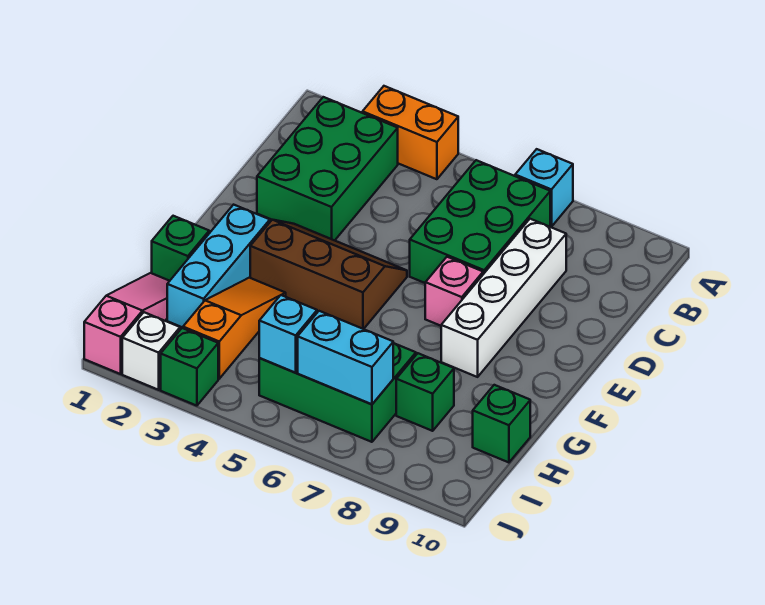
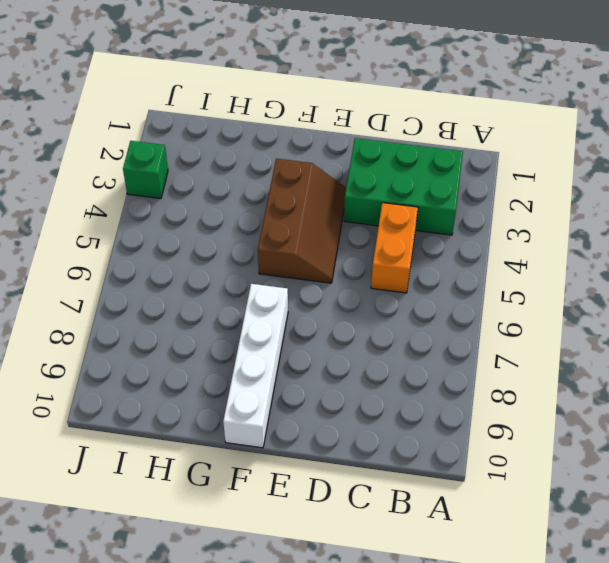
orange 1x2 brick [371,203,418,293] -> orange 1x2 brick moved to [362,86,458,179]
white 1x4 brick [223,284,288,448] -> white 1x4 brick turned to [441,219,566,377]
none -> cyan 1x1 brick [515,149,573,227]
none -> green 2x3 brick [410,160,550,283]
none -> pink 1x1 brick [425,257,483,326]

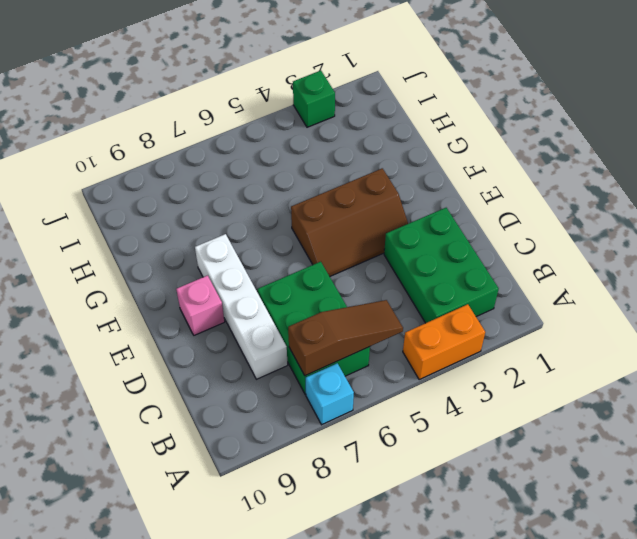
brown 1x3 slope [288,300,403,376] -> none
pink 1x1 brick [176,275,225,335] -> pink 1x1 brick moved to [425,257,483,326]
none -> cyan 1x3 brick [167,205,270,327]
none -> green 1x1 brick [152,216,209,281]
none -> orange 1x3 slope [183,278,286,379]

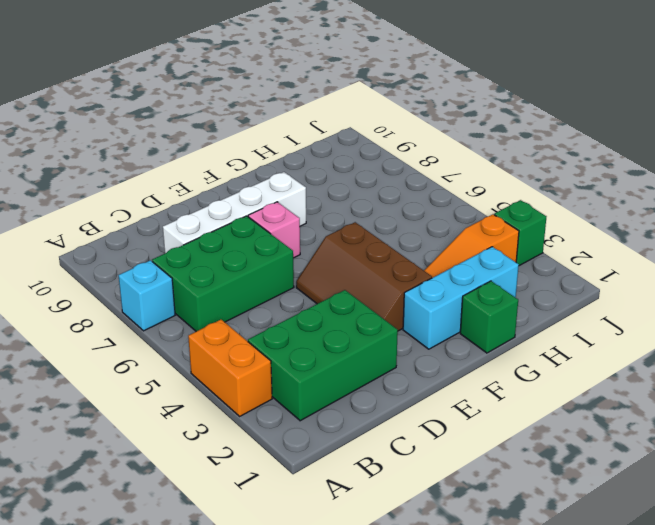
none -> pink 1x3 slope [84,273,169,374]
none -> green 2x3 brick [259,311,416,442]
none -> green 1x1 brick [396,353,454,431]

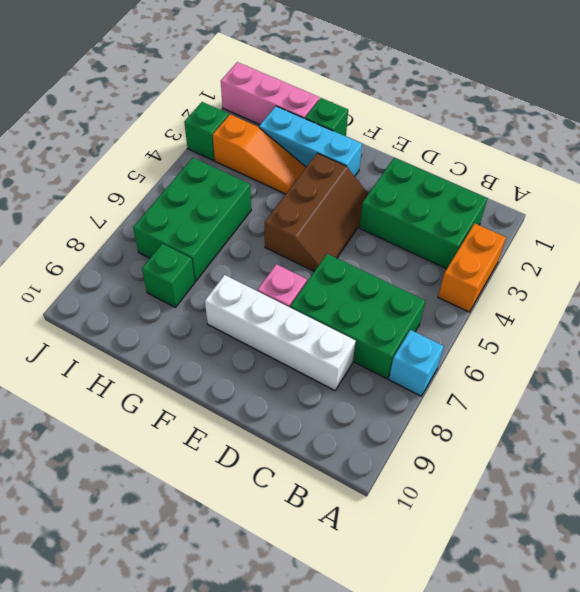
pink 1x3 brick [221,62,319,125] -> pink 1x3 slope [84,273,169,374]
none -> green 1x1 brick [473,385,530,462]
none -> white 1x1 brick [122,312,180,390]
none -> cyan 1x1 brick [259,295,317,373]

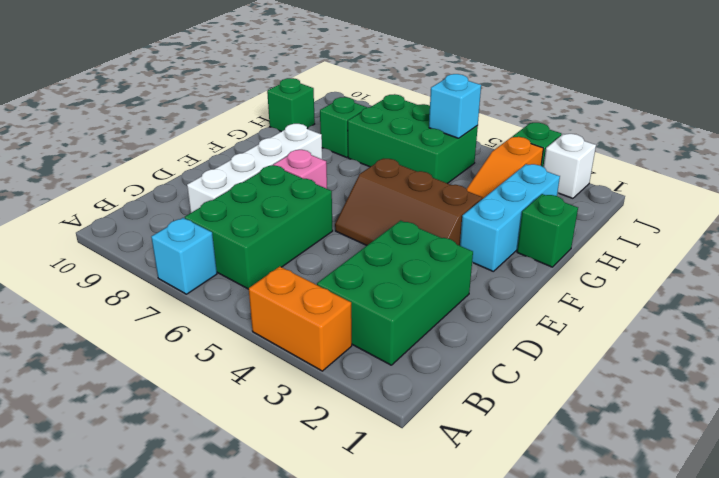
none -> pink 1x3 slope [84,273,169,374]
none -> cyan 1x2 brick [298,311,393,404]

